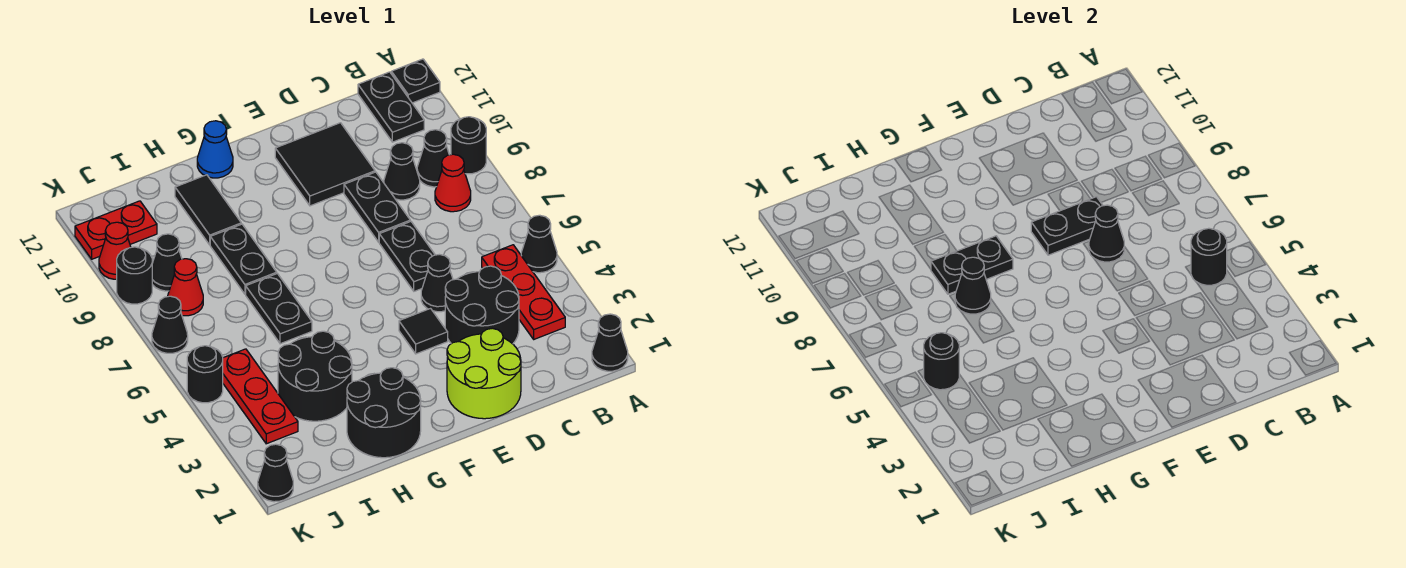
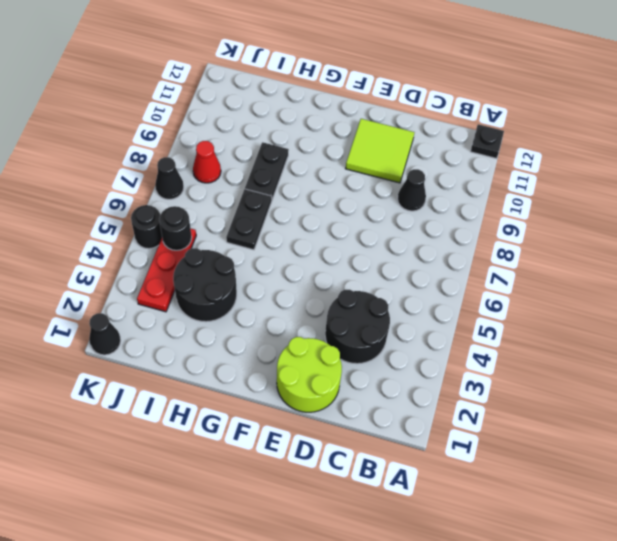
lime 2x2 tile [346,119,415,183] -> black 2x2 tile [275,123,375,206]
none -> black 1x1 cone [592,314,628,371]
none -> black 1x1 cone [521,215,557,273]
none -> black 1x1 round brick [451,117,486,174]
none -> red 1x3 plate [482,245,565,339]

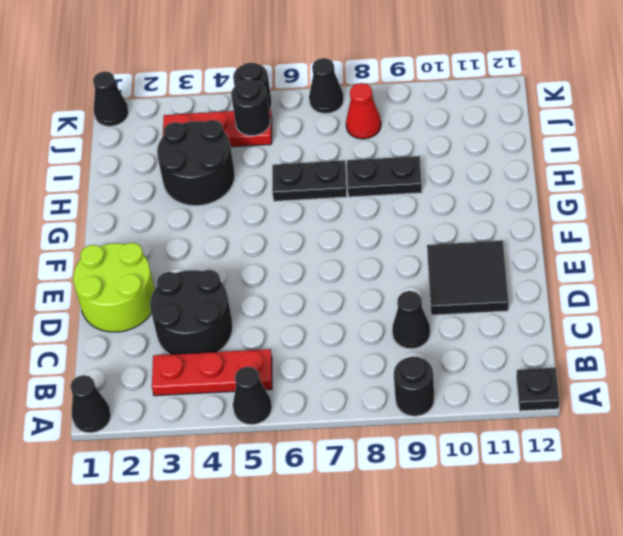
none -> red 1x1 cone [435,154,471,212]
none -> black 1x1 cone [417,130,449,187]
none -> black 1x2 plate [358,72,424,142]
none -> black 1x1 cone [421,254,453,312]

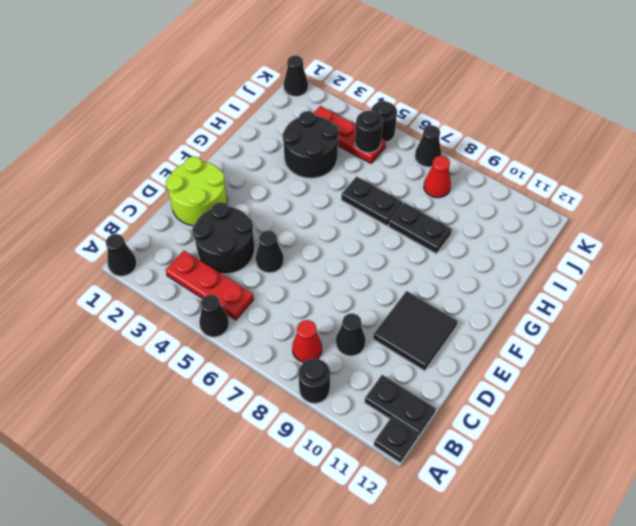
none -> black 1x1 cone [417,130,449,187]
none -> black 1x2 plate [379,221,435,291]
none -> black 1x2 plate [344,172,410,242]
none -> black 1x1 tile [399,309,448,354]

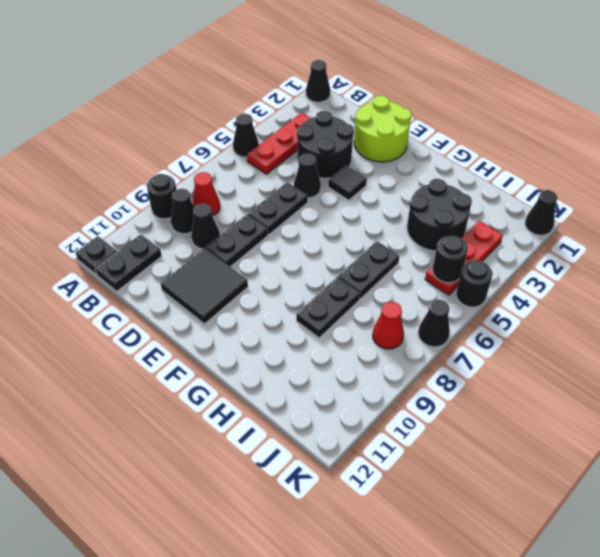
none -> black 2x2 round brick [347,368,421,458]
none -> blue 1x1 cone [197,121,233,178]
none -> black 1x2 tile [175,175,241,245]
none -> black 1x1 cone [152,234,182,291]

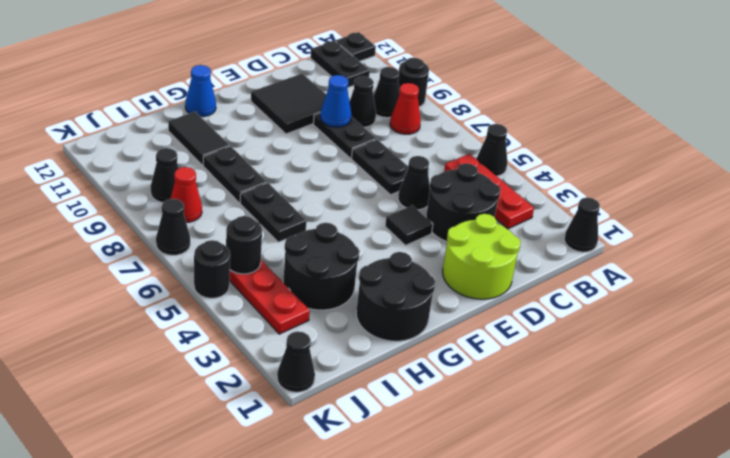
blue 1x1 cone [320,75,351,127] -> none
none -> red 1x2 plate [75,201,157,259]
none -> black 1x1 round brick [117,247,152,304]
none -> red 1x1 cone [99,222,131,279]
none -> black 1x1 round brick [1191,228,1227,285]

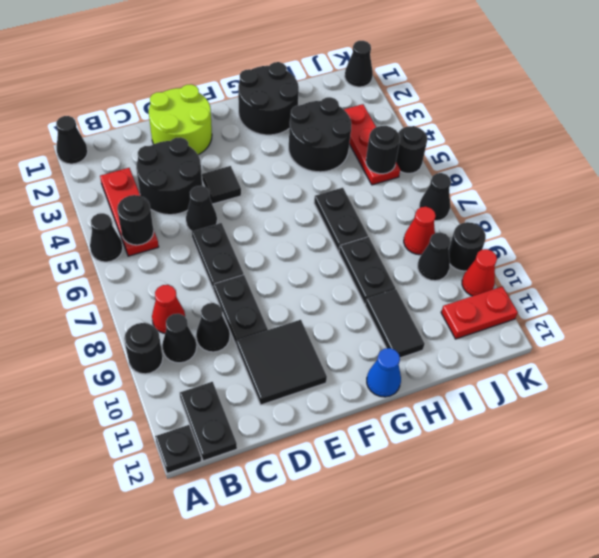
none -> black 1x1 cone [1089,205,1124,262]
none -> black 1x2 plate [1031,197,1103,255]
none -> black 1x2 plate [931,236,1013,294]
none -> black 1x1 cone [955,257,991,314]

